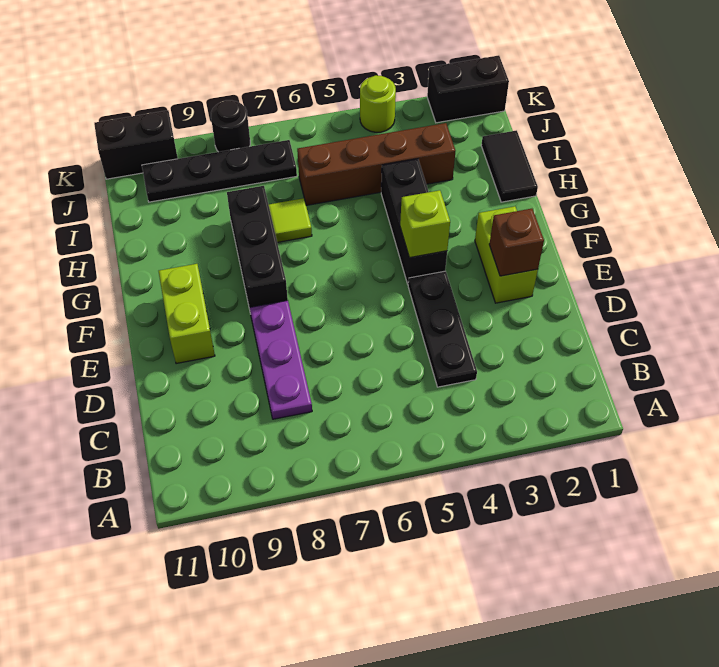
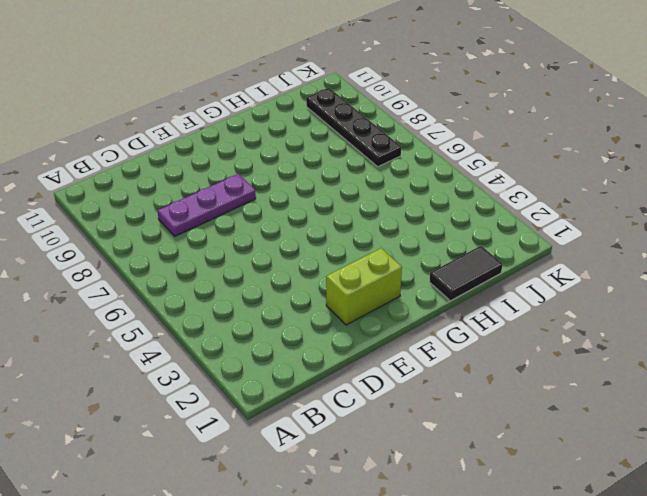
none -> black 1x3 plate [408,271,477,387]
none -> lime 1x2 brick [159,264,215,364]
none -> black 1x3 brick [381,159,447,284]

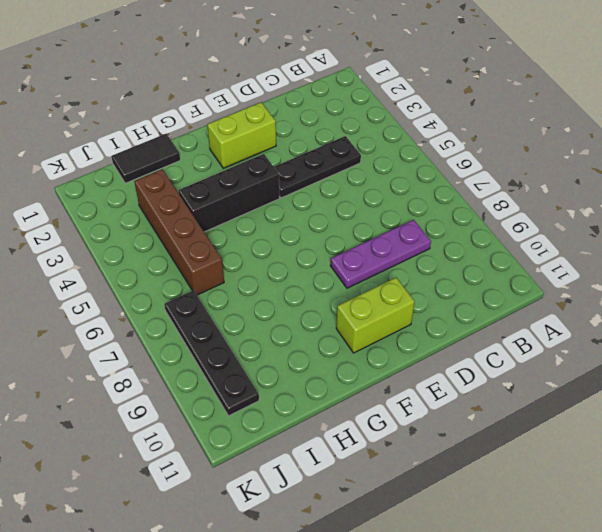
none -> black 1x3 brick [227,186,288,309]
none -> lime 1x1 tile [269,198,312,242]
none -> black 1x2 brick [427,55,509,123]

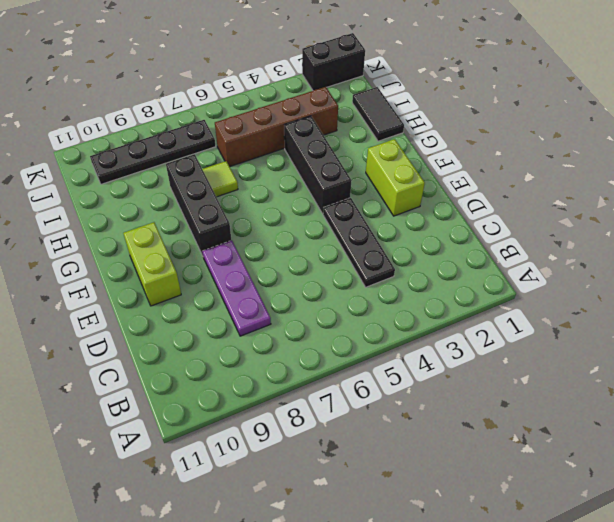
none -> lime 1x1 round brick [360,75,396,132]
none -> black 1x1 round brick [211,100,250,152]
none -> black 1x2 brick [94,110,178,179]

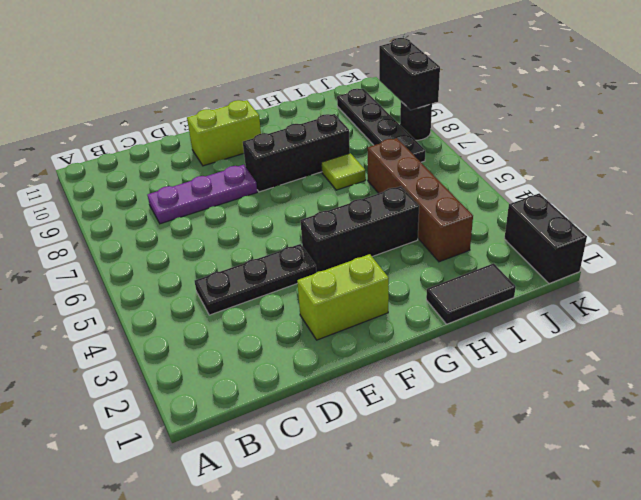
black 1x2 brick [379,38,440,110] -> black 1x2 brick moved to [94,110,178,179]
none -> lime 1x1 round brick [360,75,396,132]
none -> brown 1x1 brick [489,209,544,276]
none -> lime 1x1 brick [400,190,450,258]

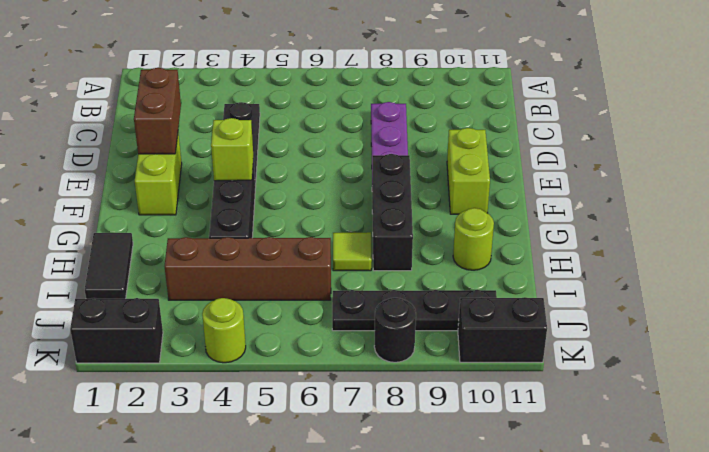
brown 1x2 brick [134,68,181,154] -> brown 1x1 brick [489,209,544,276]
lime 1x1 round brick [453,208,494,270] -> none

